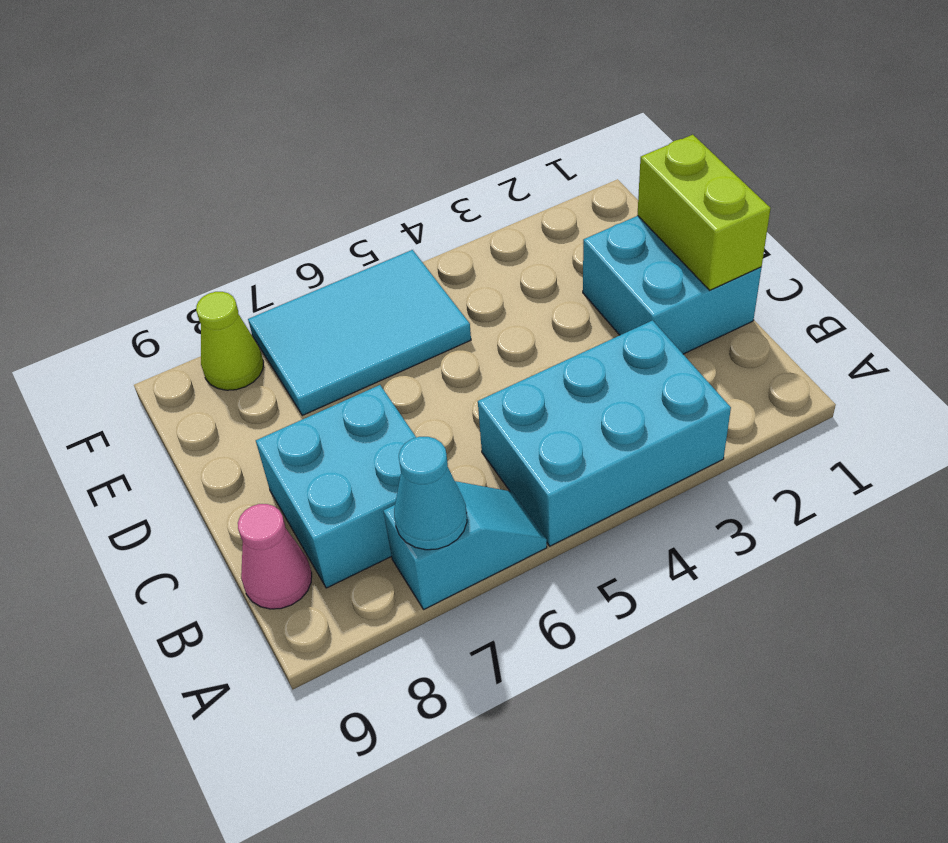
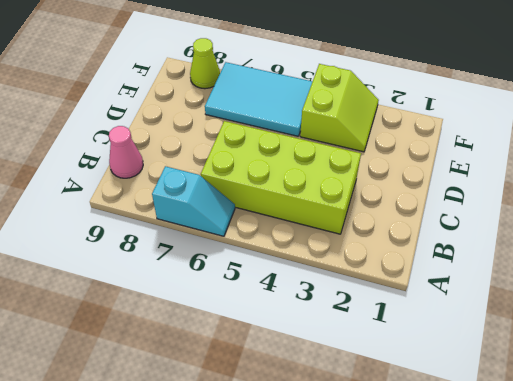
lime 2x4 brick [201,121,361,234] -> cyan 2x3 brick [478,320,731,546]
lime 2x2 slope [300,64,379,152] -> none
none -> cyan 2x2 brick [256,385,416,588]
none -> cyan 2x2 brick [583,216,761,354]

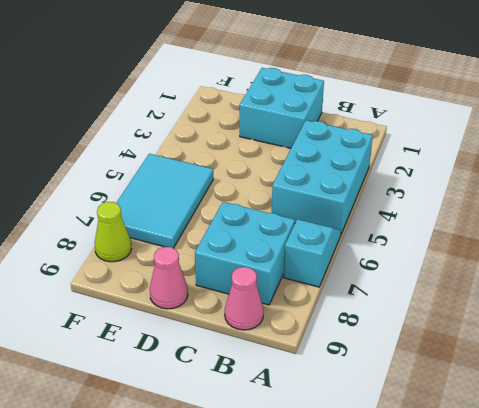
pink 1x1 cone [150,247,188,309] -> none
none -> cyan 1x1 cone [394,437,467,550]
none -> lime 1x2 brick [638,135,771,290]

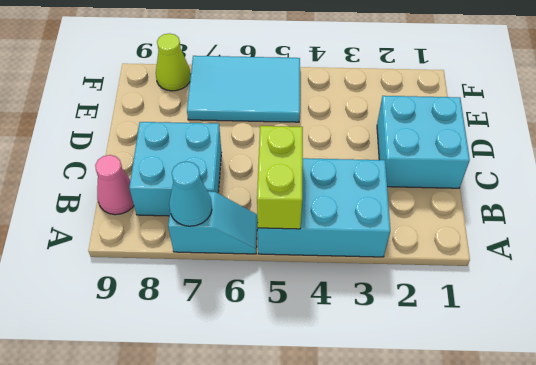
lime 1x2 brick [257,126,303,229] -> lime 1x2 brick moved to [638,135,771,290]

